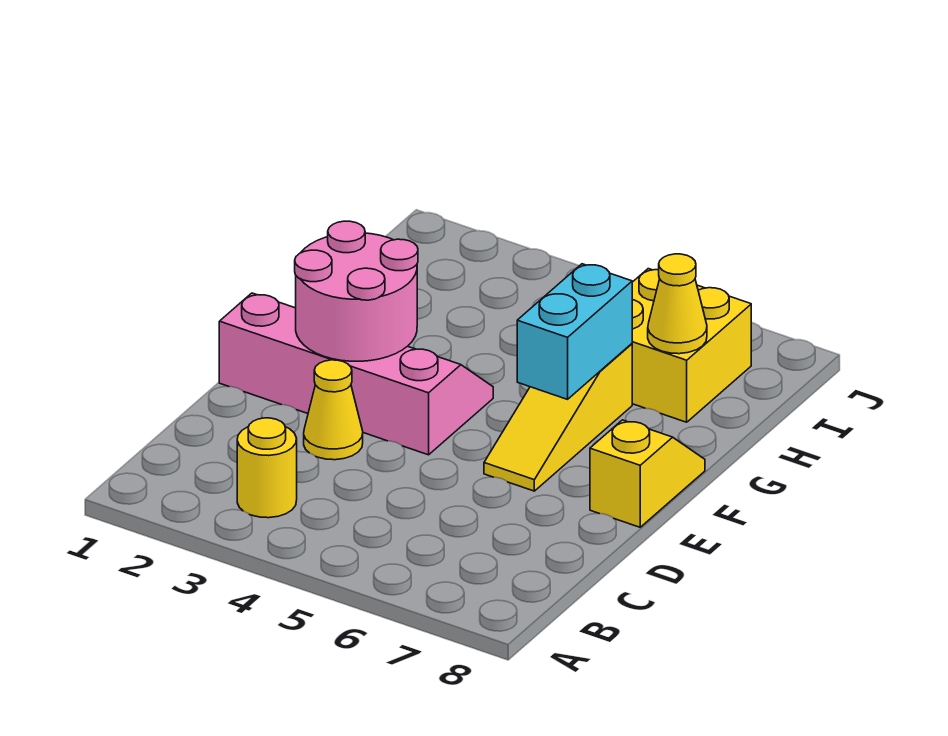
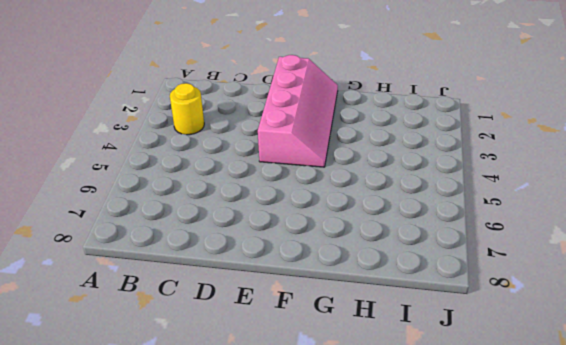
none -> yellow 1x1 cone [304,360,363,460]
none -> yellow 1x3 slope [484,344,632,491]

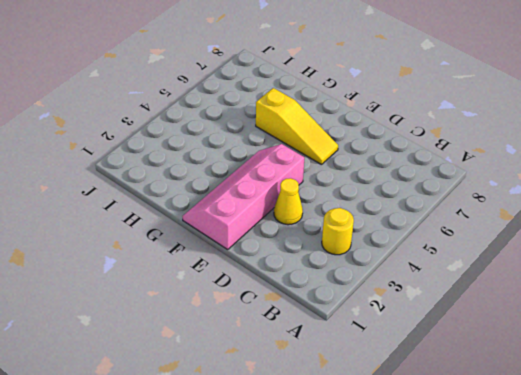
none -> yellow 1x2 slope [590,420,705,527]
none -> yellow 2x2 brick [632,269,751,422]

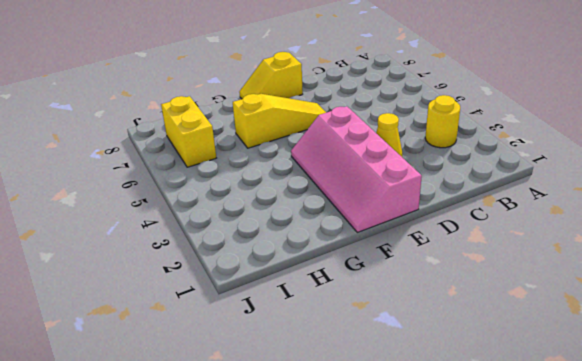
yellow 1x2 brick [161,96,216,167] -> yellow 2x2 brick [632,269,751,422]
none -> pink 2x2 round brick [295,221,418,361]
none -> cyan 1x2 brick [517,264,632,399]

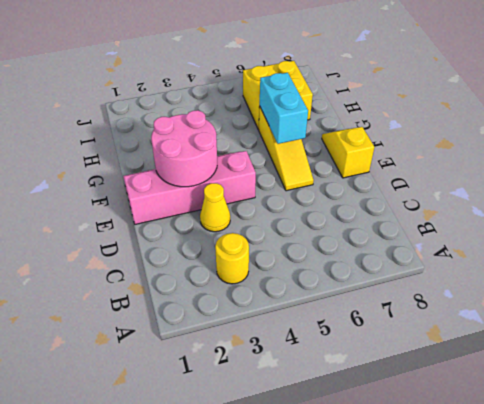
none -> yellow 1x1 cone [648,254,707,354]

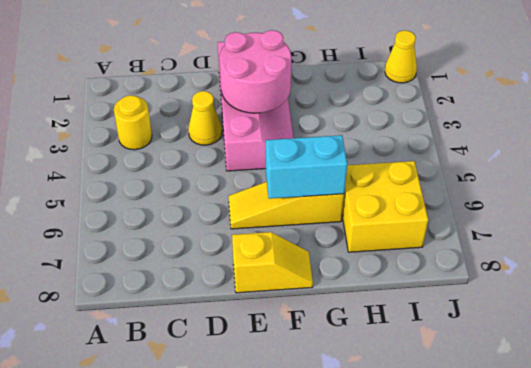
yellow 1x1 cone [385,30,417,83] -> yellow 1x1 cone moved to [648,254,707,354]

